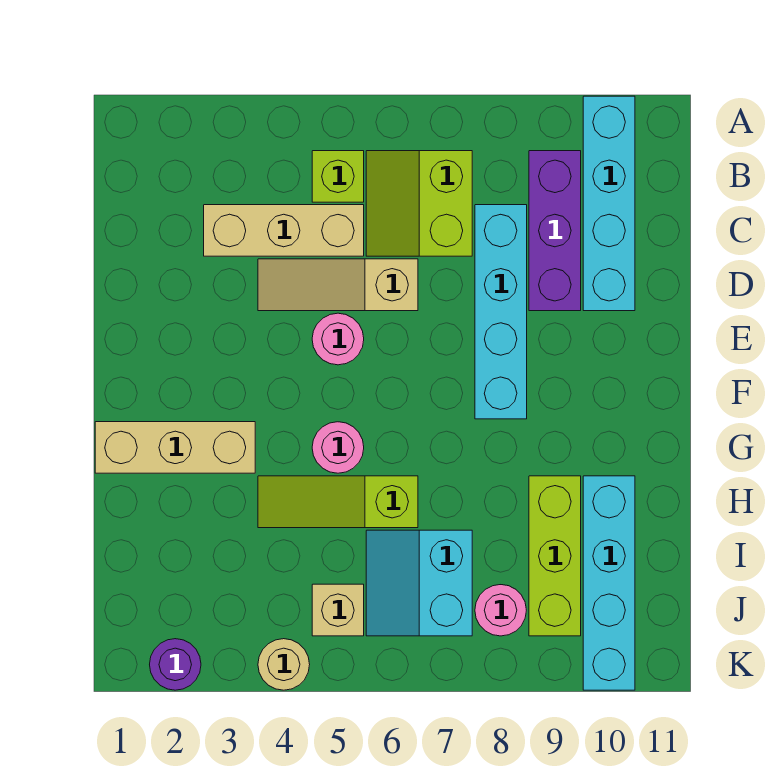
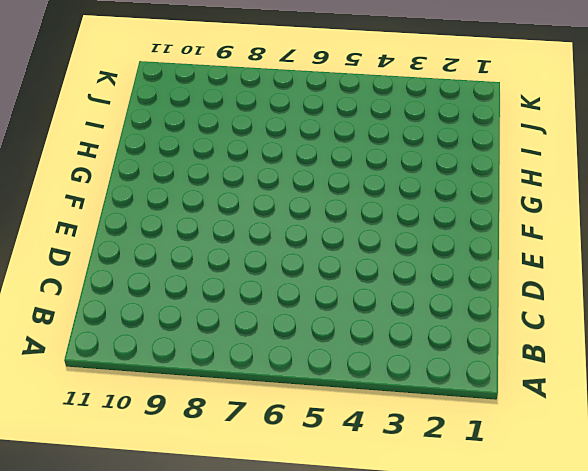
none -> cyan 1x4 brick [583,96,635,311]
none -> lime 1x1 brick [312,151,364,202]
none -> lime 2x2 slope [366,151,472,256]

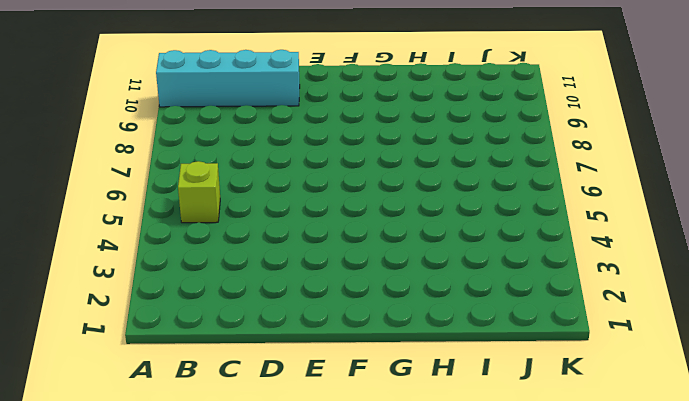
none -> lime 2x2 slope [366,151,472,256]
none -> purple 1x3 brick [529,151,581,311]
none -> tan 1x3 brick [204,205,364,256]

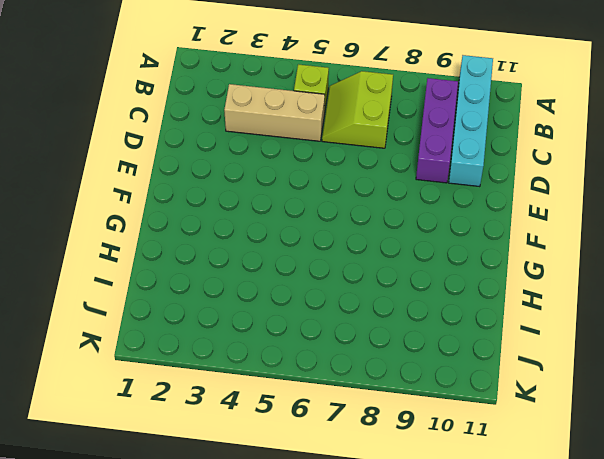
none -> cyan 1x4 brick [475,205,527,419]
none -> tan 1x3 slope [258,259,418,311]
none -> pink 1x1 round brick [312,313,364,365]

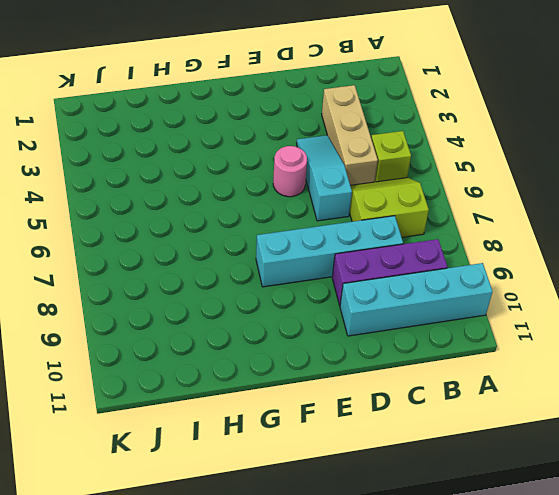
cyan 1x3 slope [296,135,352,221] -> tan 1x3 slope [258,259,418,311]
none -> tan 1x3 brick [95,422,255,473]
none -> pink 1x1 round brick [312,422,364,473]
none -> lime 1x3 slope [258,476,418,528]

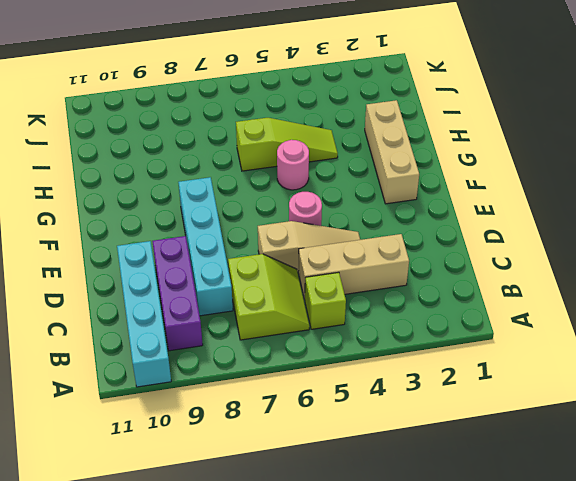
tan 1x3 brick [365,100,419,204] -> tan 1x3 brick turned to [95,422,255,473]
none -> lime 1x3 brick [529,476,581,636]
none -> cyan 1x4 brick [583,476,635,690]
none -> cyan 2x2 slope [366,530,472,636]

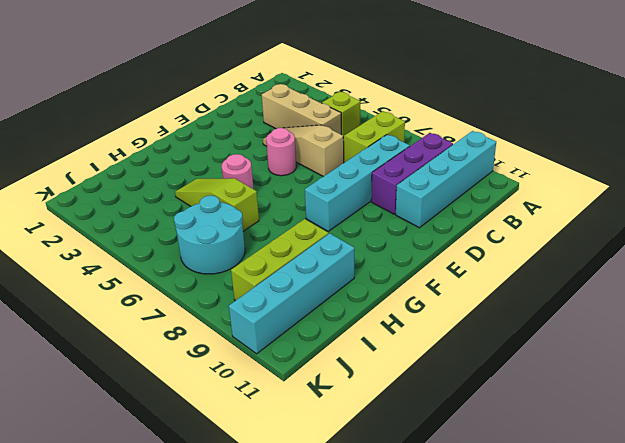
cyan 2x2 round brick [174,196,245,274] -> cyan 2x2 slope [366,530,472,636]
none -> tan 1x3 brick [95,422,255,473]
none -> tan 1x1 brick [312,584,364,636]
none -> pink 1x1 round brick [475,585,526,636]

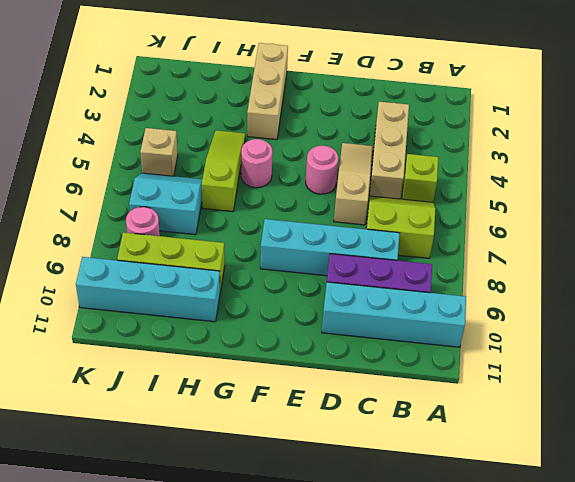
none -> purple 1x1 round brick [150,639,201,690]
none -> tan 1x1 round brick [258,639,310,690]

